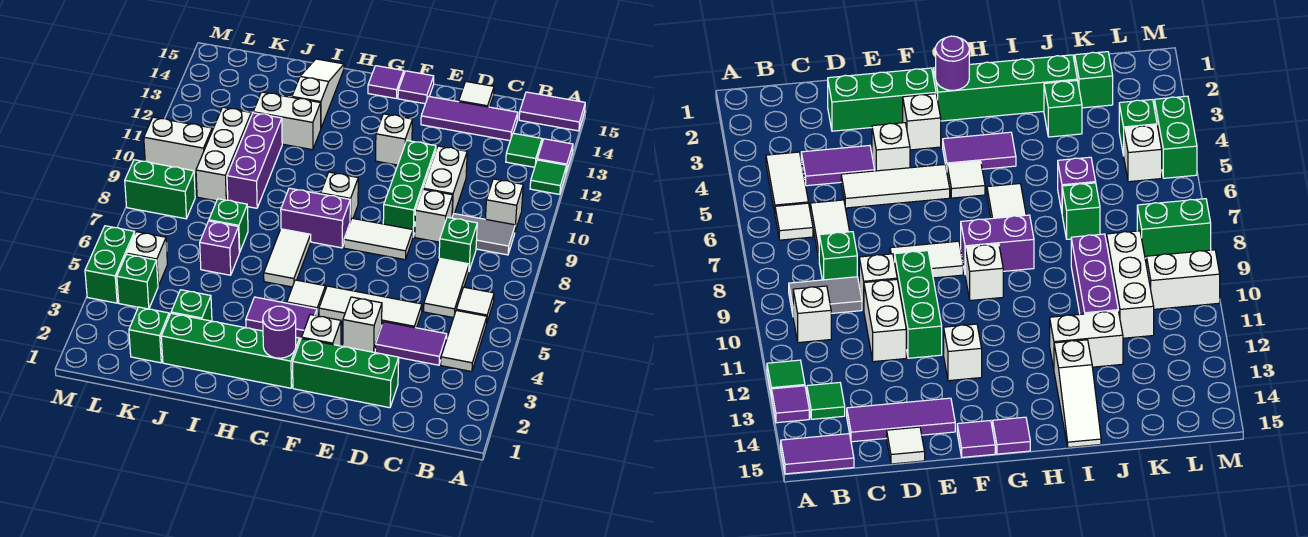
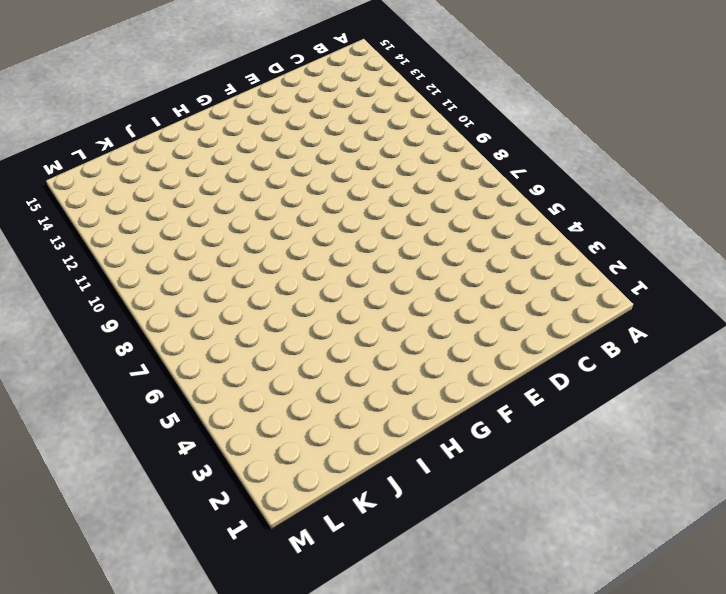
none -> green 1x1 tile [530,160,567,194]
none -> purple 1x1 tile [537,139,573,172]
none -> purple 1x2 tile [519,92,585,131]
none -> white 1x2 tile [441,310,487,372]

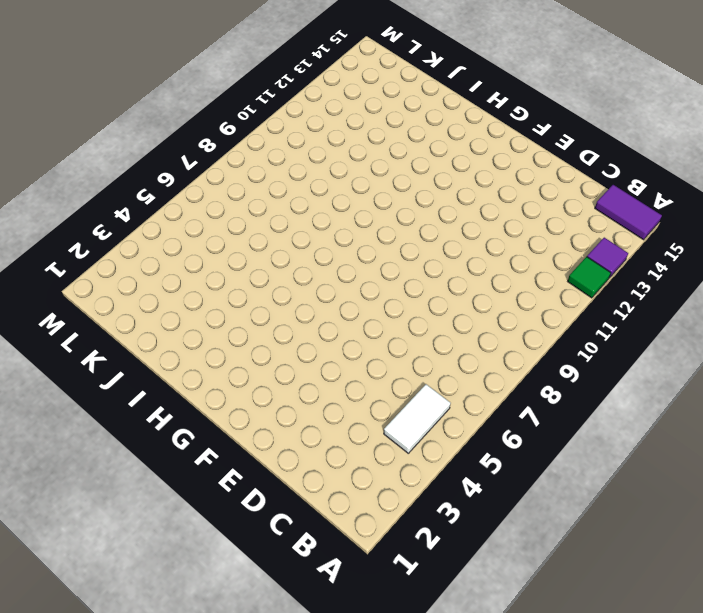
none -> white 1x1 tile [456,287,494,322]
none -> grey 1x2 tile [452,214,515,255]
none -> white 1x1 brick [485,179,523,231]
none -> green 1x1 tile [506,133,542,167]

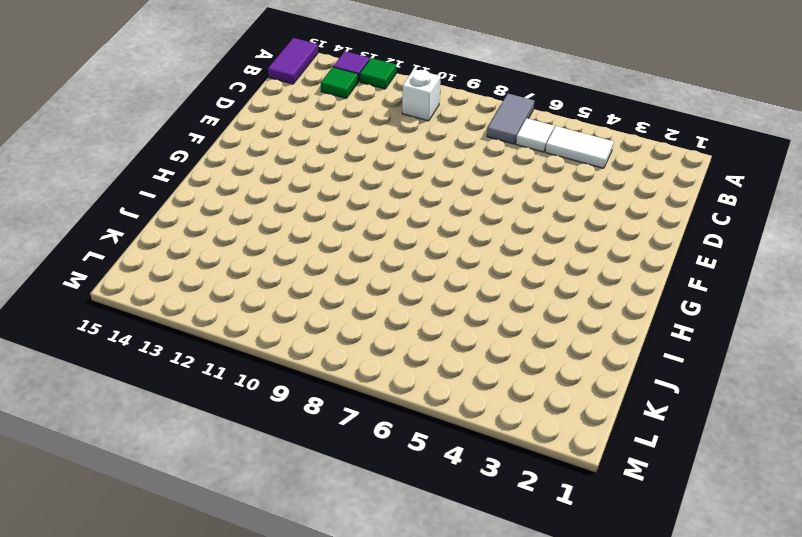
grey 1x2 tile [487,94,534,144] -> grey 1x2 tile moved to [452,214,515,255]
none -> purple 1x2 tile [375,322,447,365]
none -> white 1x2 tile [424,258,469,318]
none -> green 1x1 brick [439,217,477,270]
none -> purple 1x3 tile [421,96,518,141]

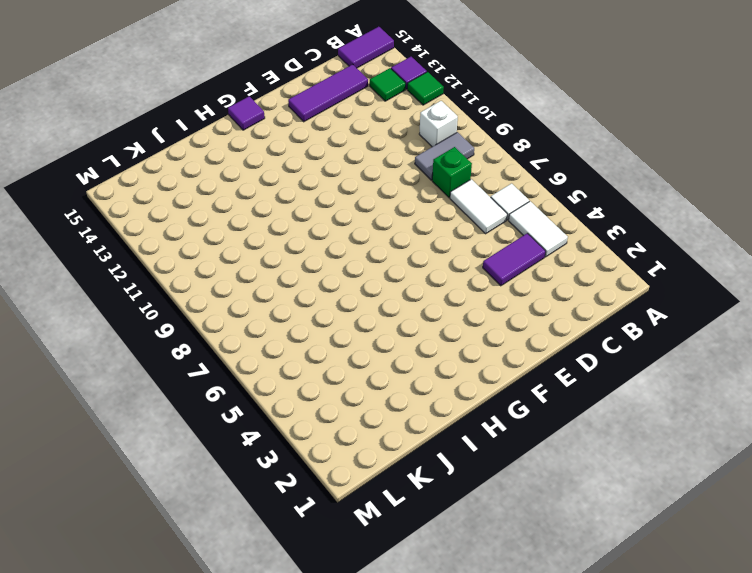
none -> green 1x3 brick [293,338,399,408]
none -> white 1x3 tile [319,286,422,328]
none -> white 1x1 brick [415,189,453,242]
none -> white 1x2 brick [423,146,467,216]

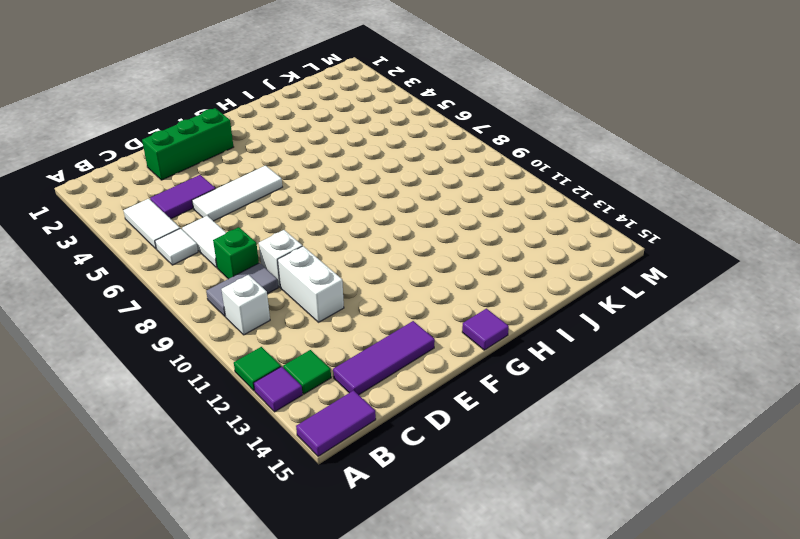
none -> white 1x1 tile [459,82,494,107]
none -> white 1x1 brick [343,297,382,352]
none -> white 1x2 tile [344,218,413,260]
none -> green 1x3 brick [383,141,436,236]

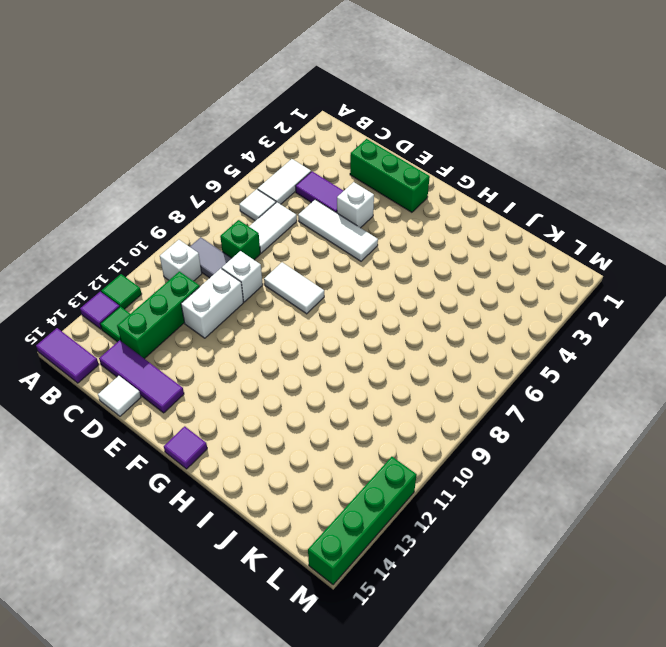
green 1x3 brick [117,271,200,359] -> green 1x3 brick moved to [383,141,436,236]
green 1x4 brick [308,457,417,585] -> green 1x4 brick turned to [161,313,300,388]
none -> white 1x1 brick [302,315,341,346]
none -> white 1x1 brick [375,114,413,165]
none -> purple 1x1 tile [398,71,434,104]
none -> purple 1x2 tile [246,297,317,339]

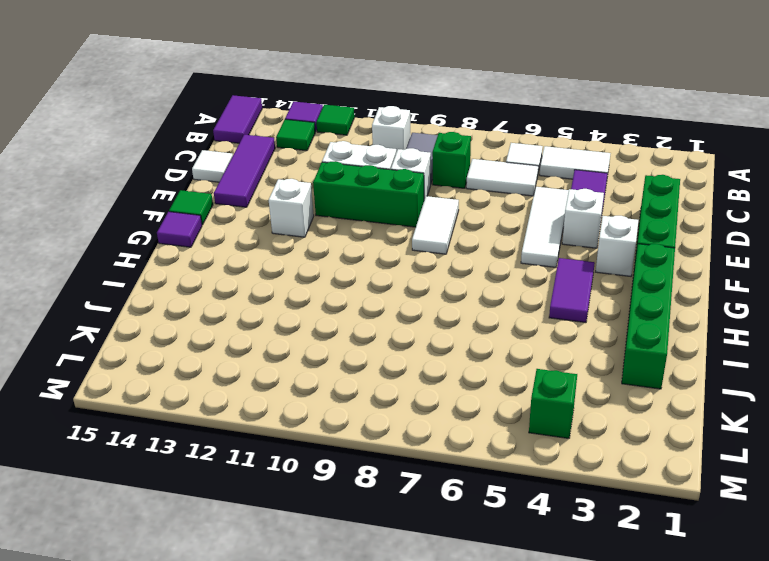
green 1x1 tile [169,190,213,225] -> purple 1x1 tile [398,71,434,104]
none -> white 1x1 tile [287,280,325,316]
none -> purple 1x2 brick [281,188,350,248]
none -> white 1x1 brick [321,172,358,221]
none -> white 1x2 tile [264,229,311,287]

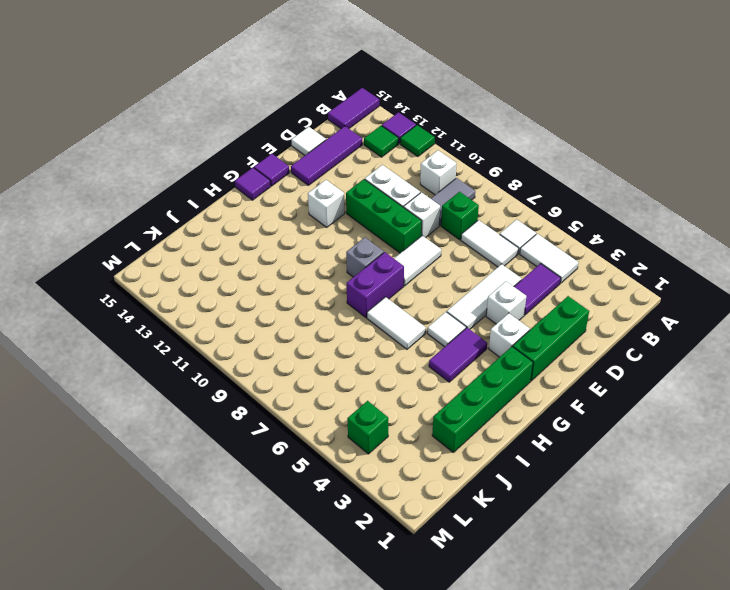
grey 1x1 brick [346,237,384,277] -> white 1x1 brick [321,172,358,221]
none -> white 1x2 brick [253,92,321,150]
none -> white 1x3 slope [292,59,344,128]
none -> green 1x1 brick [171,290,212,321]
none -> purple 1x1 brick [200,221,240,275]

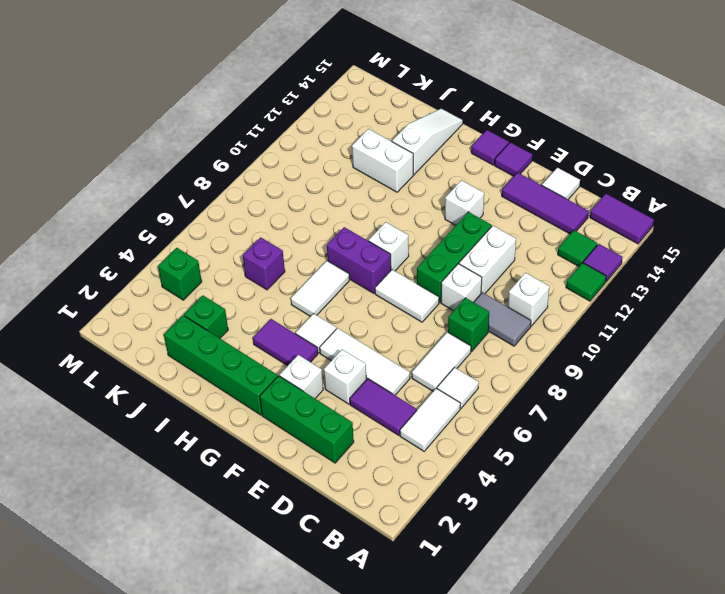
none -> green 1x1 brick [209,199,248,252]
none -> purple 1x3 brick [227,113,282,208]
none -> green 1x1 brick [129,307,169,363]
none -> white 1x3 brick [196,107,251,201]

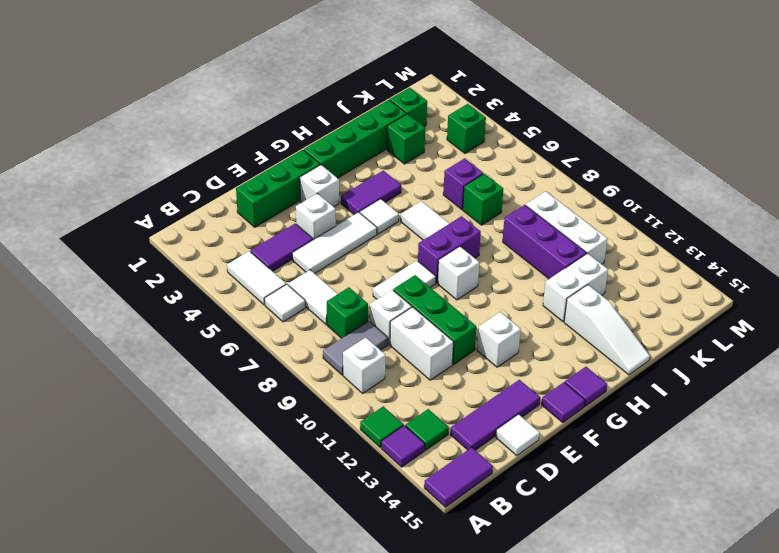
none -> white 1x1 brick [127,232,168,286]
none -> green 1x2 brick [125,160,195,219]
none -> white 1x2 brick [144,117,212,174]
none -> green 1x2 brick [85,226,135,303]

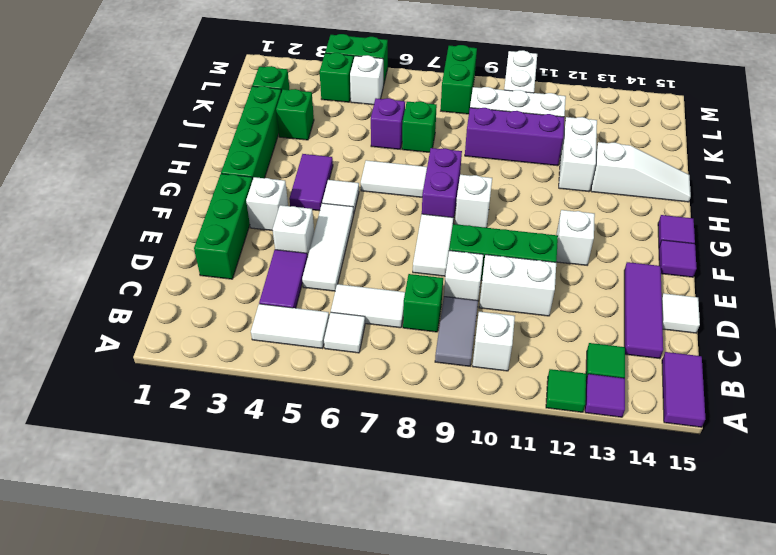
none -> purple 1x1 round brick [263,306,296,358]

